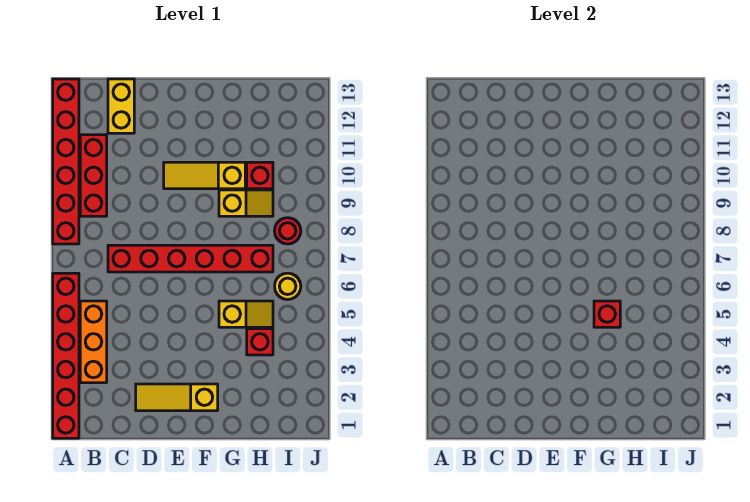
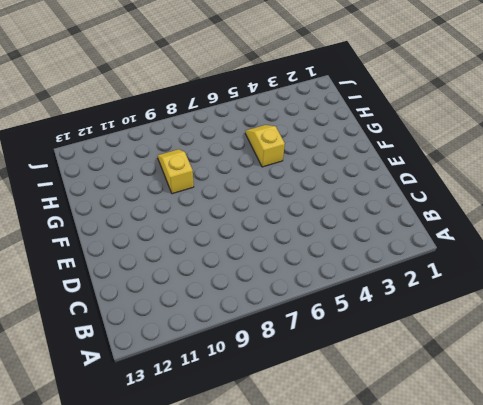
none -> red 1x6 brick [53,273,79,438]
none -> red 1x6 brick [53,79,79,244]
none -> orange 1x3 brick [80,301,107,383]

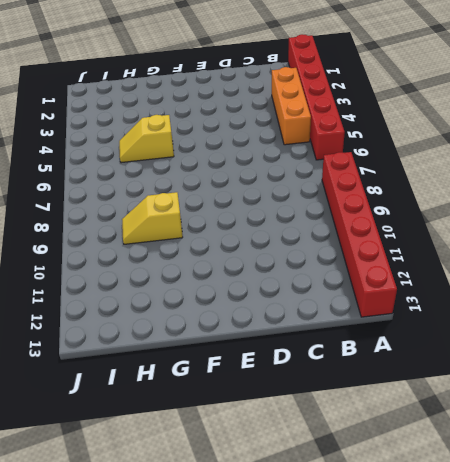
none -> red 1x3 brick [80,135,107,216]
none -> red 1x6 brick [108,245,273,272]
none -> yellow 1x2 brick [108,79,134,133]

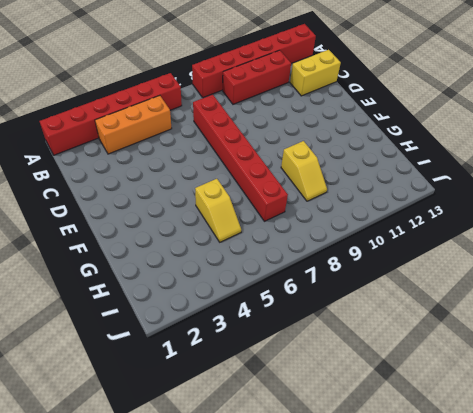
none -> yellow 1x3 slope [136,384,218,411]
none -> yellow 1x3 slope [164,162,245,189]
none -> red 1x1 brick [247,329,273,355]

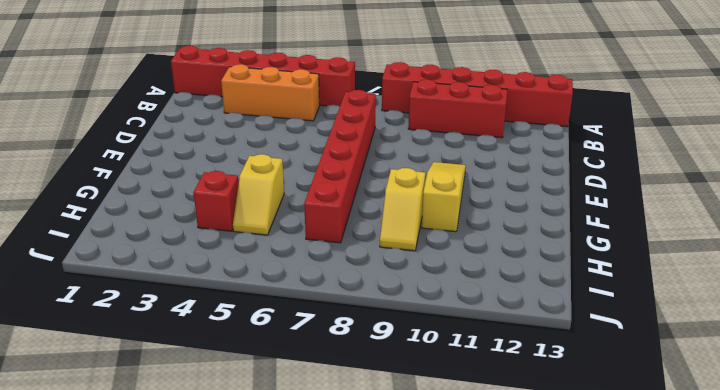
none -> yellow 1x2 brick [108,79,134,133]
none -> yellow 1x3 slope [136,384,218,411]
none -> red 1x1 brick [247,162,273,189]

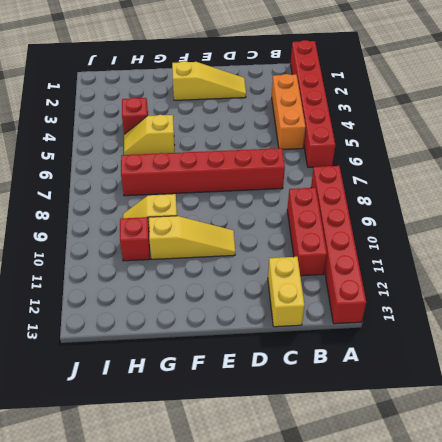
none -> yellow 1x1 round brick [275,273,301,300]
none -> red 1x1 round brick [275,218,301,244]
none -> red 1x1 brick [594,301,620,327]

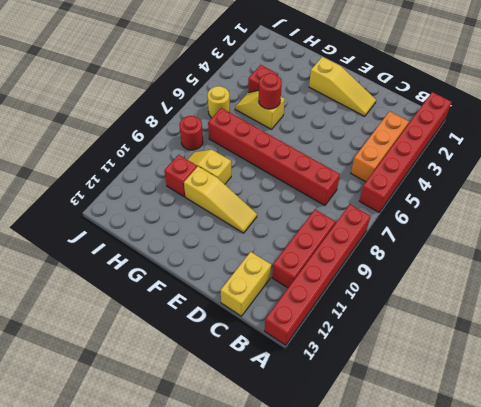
red 1x1 round brick [259,73,282,109] -> red 1x1 brick [594,301,620,327]

